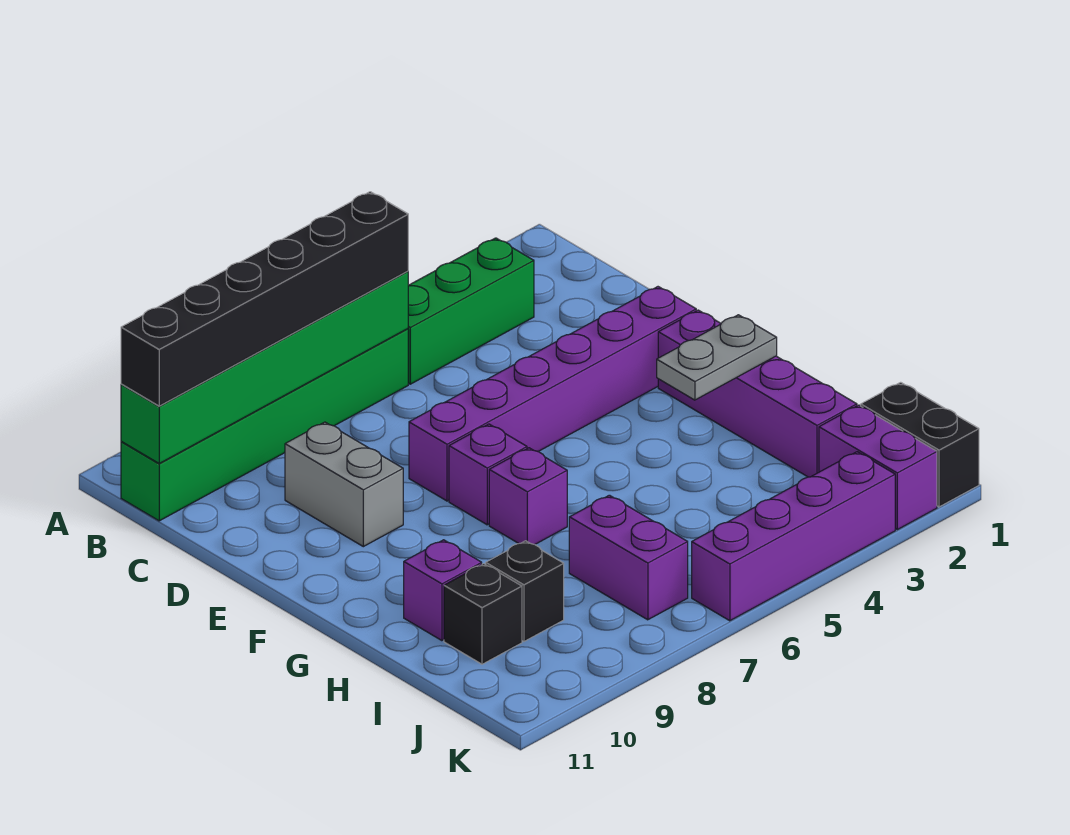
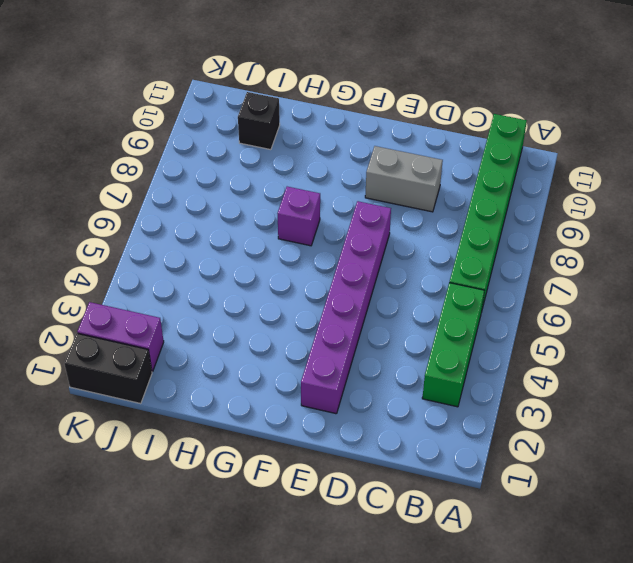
none -> purple 1x4 brick [658,310,857,477]
none -> purple 1x1 brick [449,424,527,525]
none -> purple 1x1 brick [404,540,482,641]

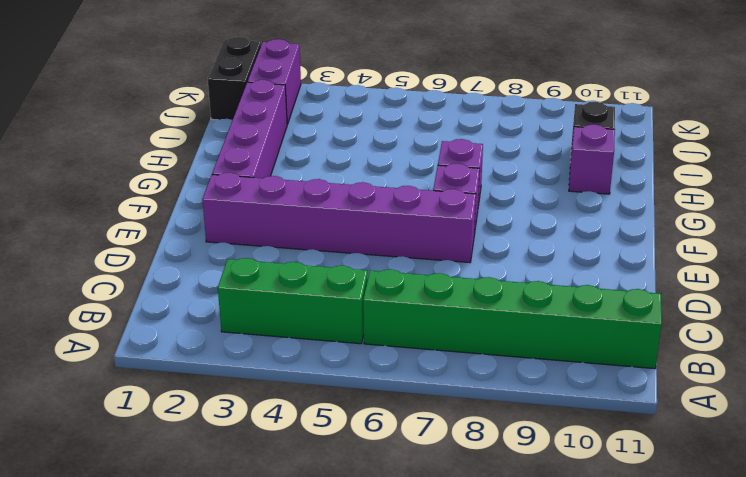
none -> grey 1x2 brick [285,422,403,547]
none -> purple 1x2 brick [569,495,688,620]
none -> black 1x1 brick [486,541,564,641]

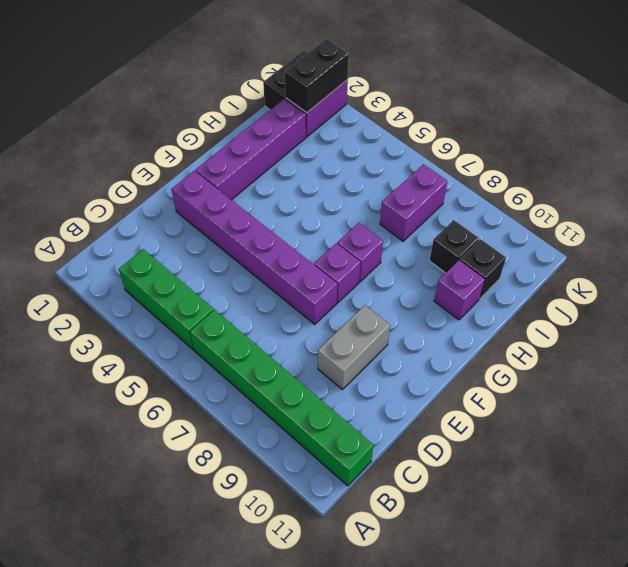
black 1x2 brick [284,39,349,113] -> none
none -> purple 1x4 brick [692,452,895,621]
none -> green 1x6 brick [121,271,408,463]
none -> grey 1x2 plate [657,315,777,400]

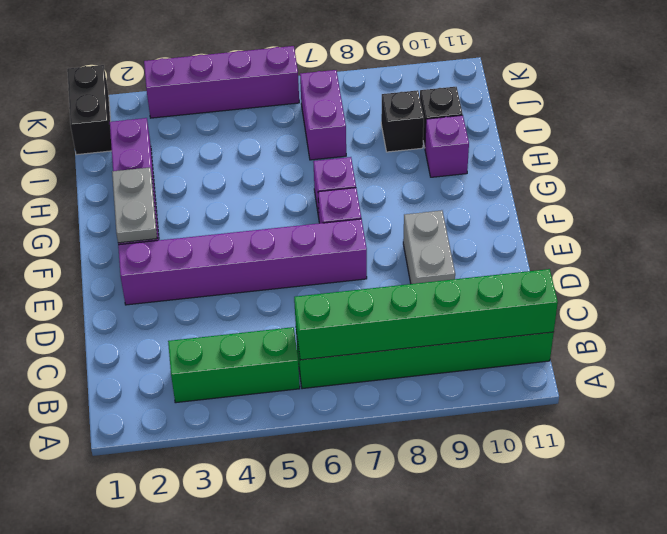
grey 1x2 plate [112,167,157,243] -> grey 1x2 plate turned to [657,315,777,400]
none -> purple 1x2 brick [819,405,937,530]
none -> black 1x6 brick [121,192,408,406]

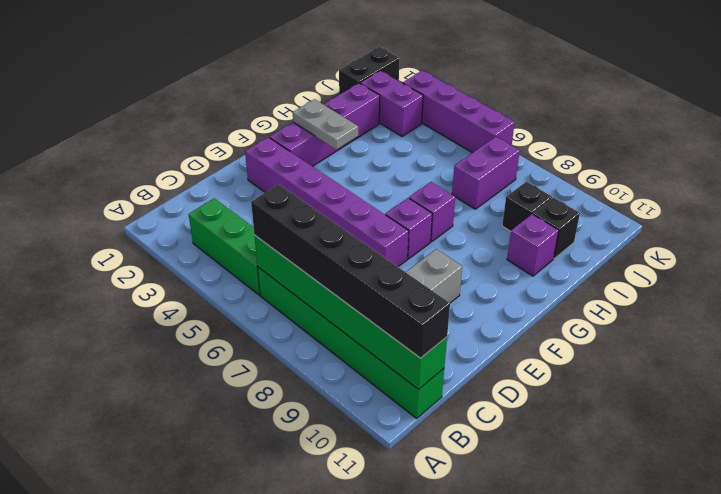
purple 1x2 brick [360,71,423,136] -> purple 1x2 brick turned to [819,405,937,530]

